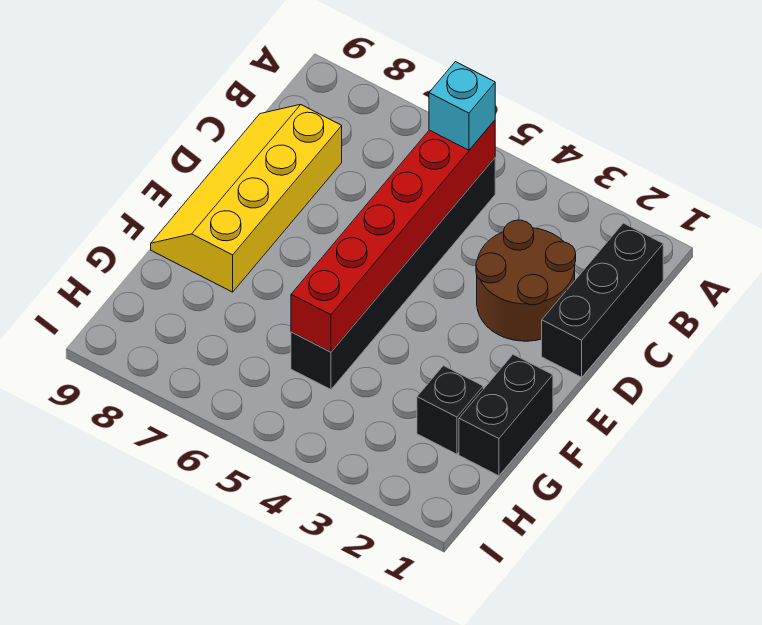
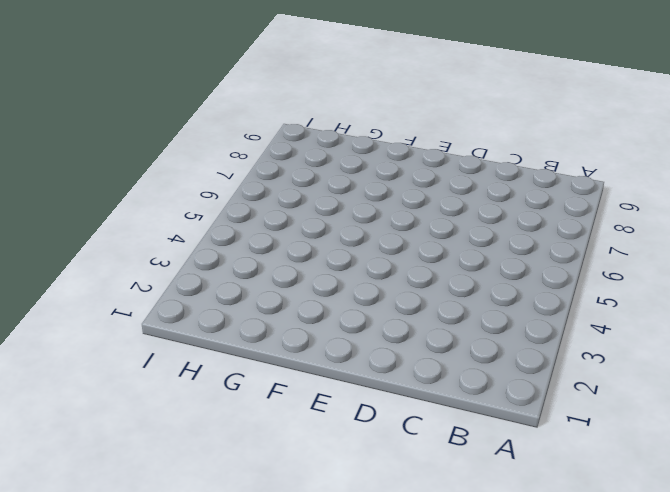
none -> black 1x3 brick [542,223,663,377]
none -> black 1x6 brick [291,158,495,390]

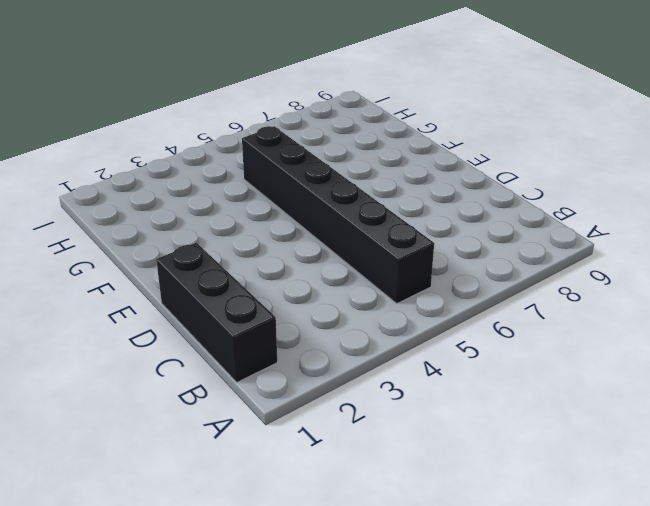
none -> brown 2x2 round brick [476,220,576,341]
none -> yellow 2x4 slope [151,105,342,292]

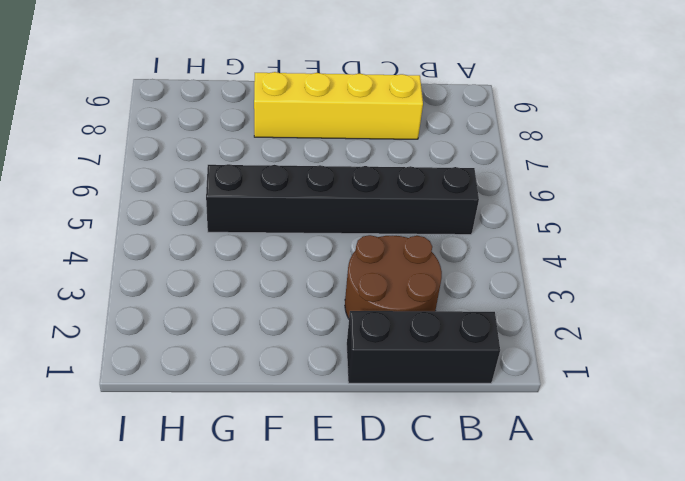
none -> black 1x2 brick [459,355,553,476]
none -> black 1x1 brick [417,366,483,454]

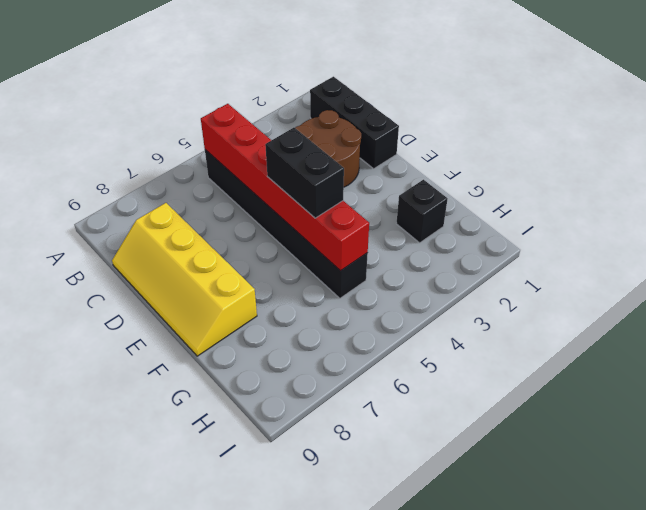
black 1x2 brick [265,128,344,218] -> black 1x2 brick moved to [459,355,553,476]
none -> cyan 1x1 brick [429,62,495,150]

